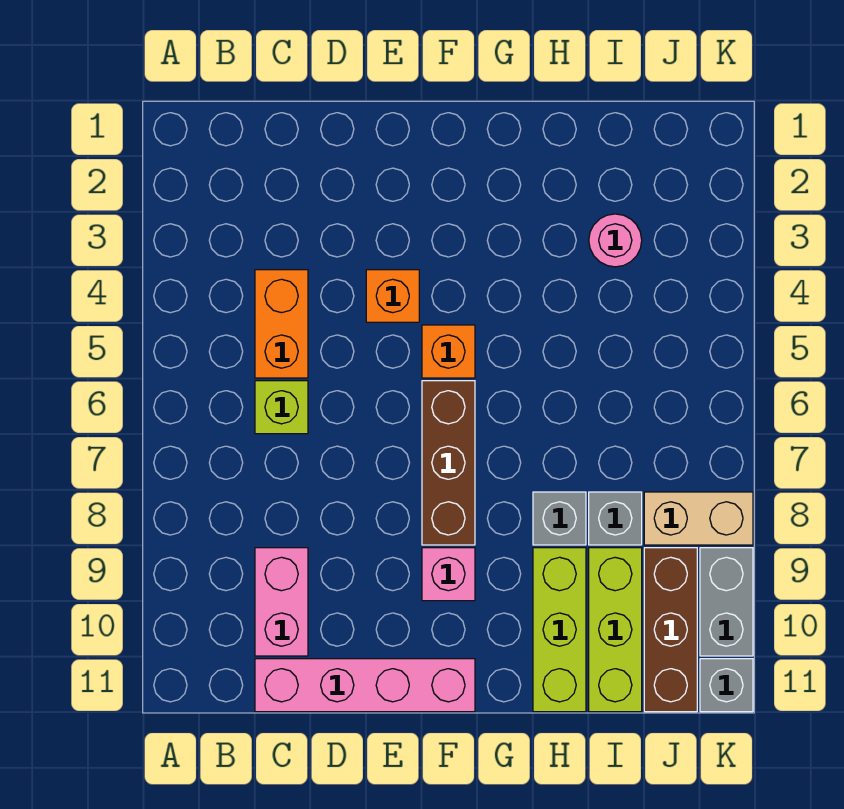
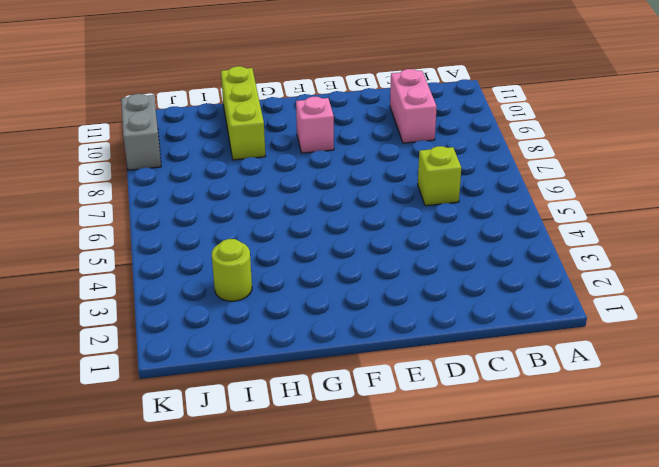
lime 1x1 round brick [212,239,252,301] -> pink 1x1 round brick [589,214,642,267]
none -> orange 1x2 brick [255,270,308,378]
none -> pink 1x4 brick [255,659,475,712]
none -> orange 1x1 brick [366,270,419,322]

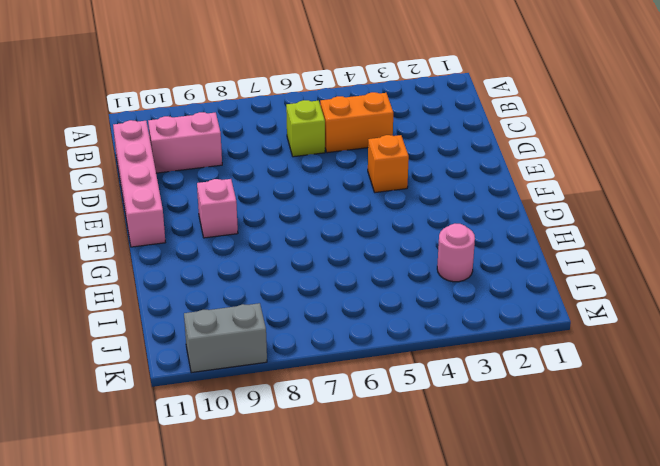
none -> orange 1x1 brick [422,325,475,378]
none -> brown 1x3 brick [422,381,475,545]
none -> grey 1x1 brick [533,492,586,545]

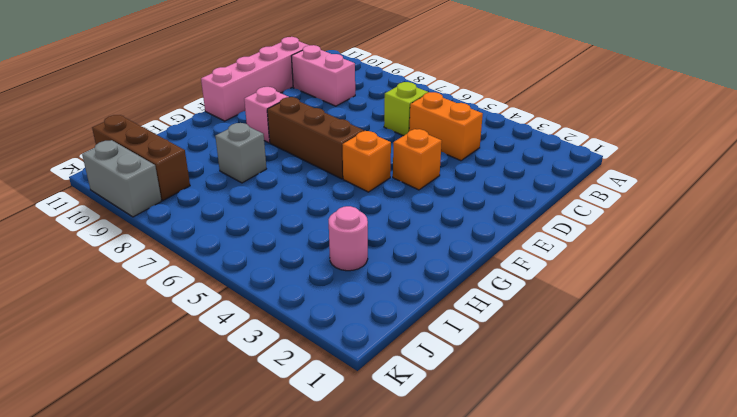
none -> lime 1x3 brick [533,548,586,712]
none -> grey 1x1 brick [589,492,642,545]
none -> lime 1x3 brick [589,548,642,712]

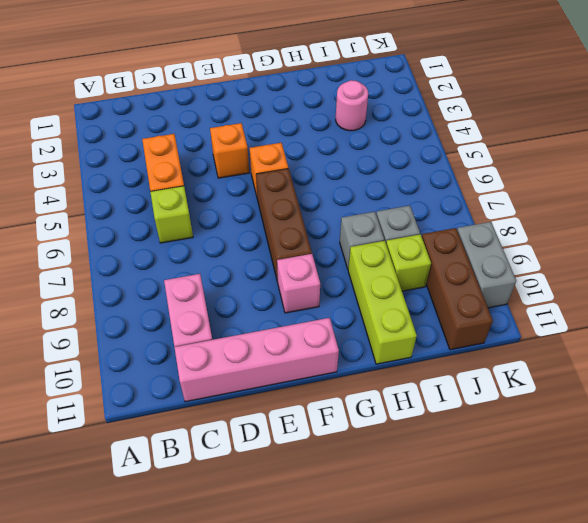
lime 1x1 brick [386,234,431,291] -> lime 1x3 brick [589,548,642,712]
none -> tan 1x2 brick [644,492,753,545]
none -> grey 1x1 brick [700,659,753,712]

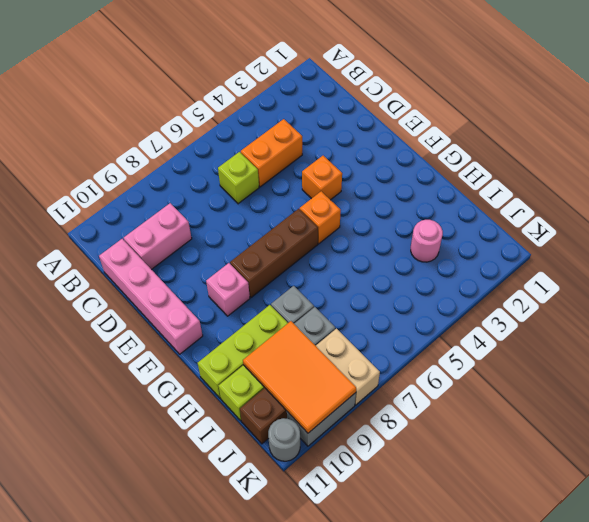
orange 2x3 tile [243,321,356,433] -> none
grey 1x1 round brick [268,418,300,461] -> grey 1x1 brick [700,659,753,712]

